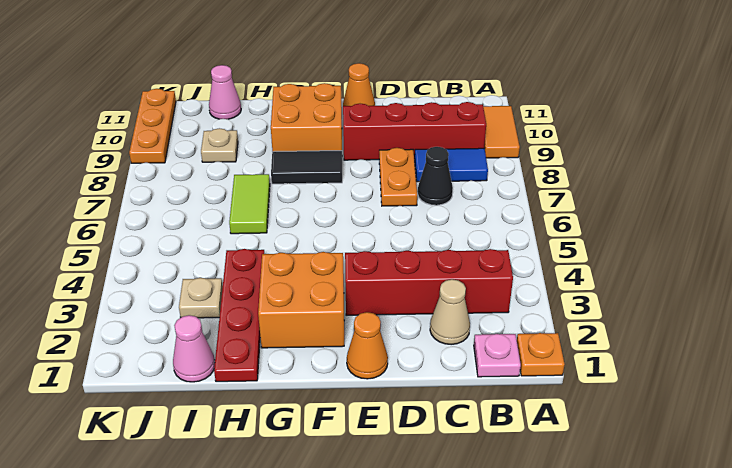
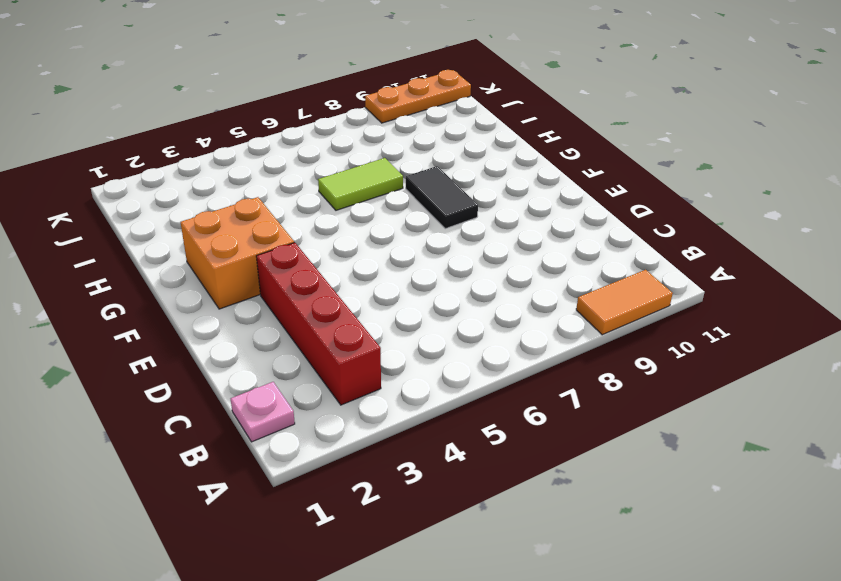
none -> orange 1x1 plate [517,333,565,376]
none -> blue 1x2 tile [414,148,488,182]
none -> red 1x4 brick [343,102,486,160]

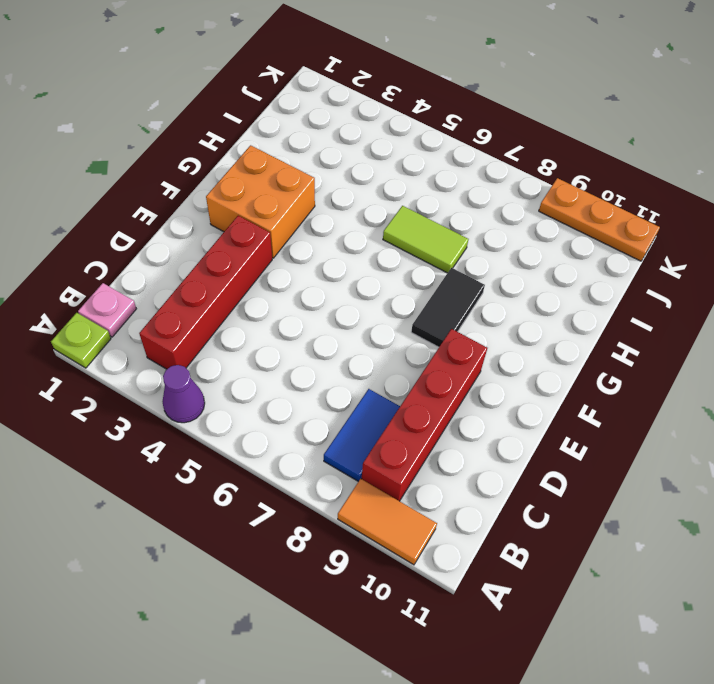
lime 1x1 plate [51,313,111,368] -> orange 1x1 plate [517,333,565,376]
purple 1x1 cone [162,365,205,423] -> none
none -> tan 1x1 cone [430,279,470,345]
none -> black 1x1 cone [418,147,453,205]
none -> orange 1x2 plate [379,148,417,206]

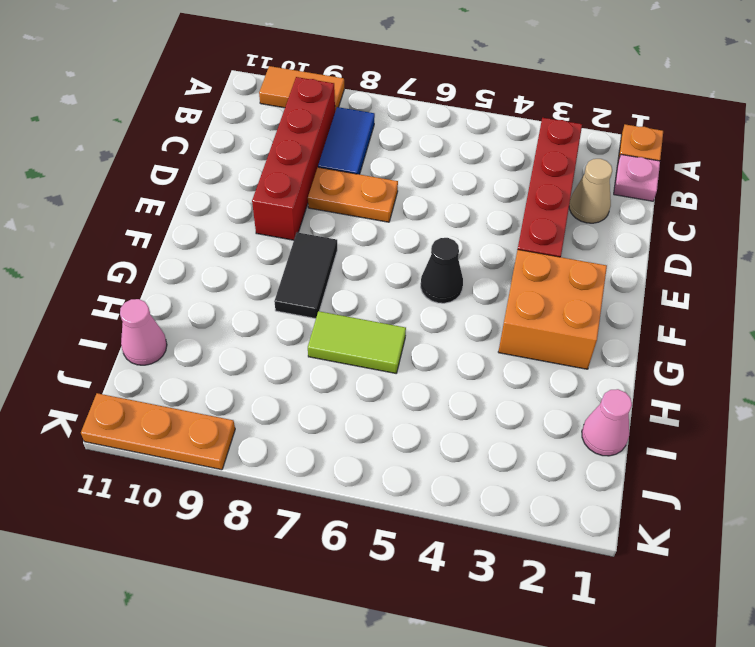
black 1x1 cone [421,238,463,303] -> black 1x1 cone moved to [418,147,453,205]
none -> orange 1x1 cone [347,312,388,379]
none -> orange 1x1 cone [343,63,375,106]
none -> orange 2x2 brick [271,83,342,152]

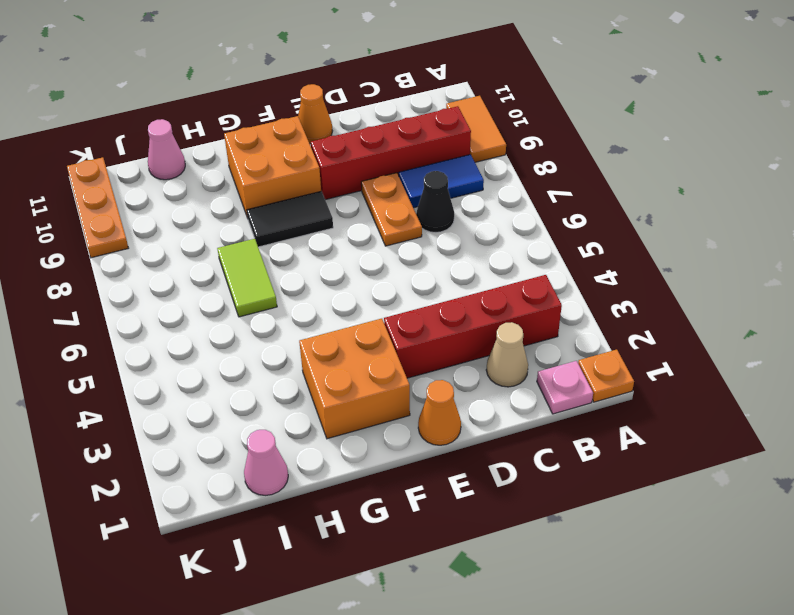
none -> red 1x4 plate [214,249,264,382]
none -> tan 1x1 plate [179,278,223,318]
none -> tan 1x1 plate [201,128,238,162]

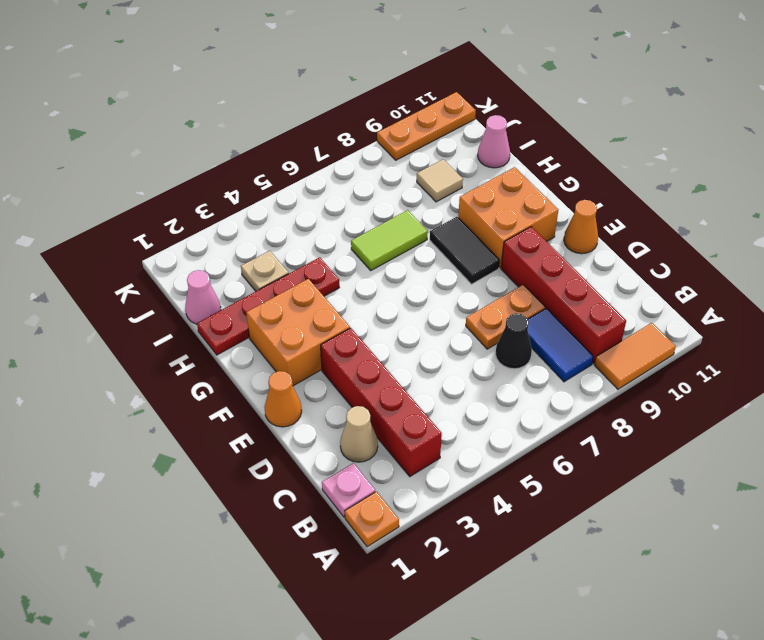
tan 1x1 tile [417,159,463,202] -> tan 1x1 plate [201,128,238,162]

